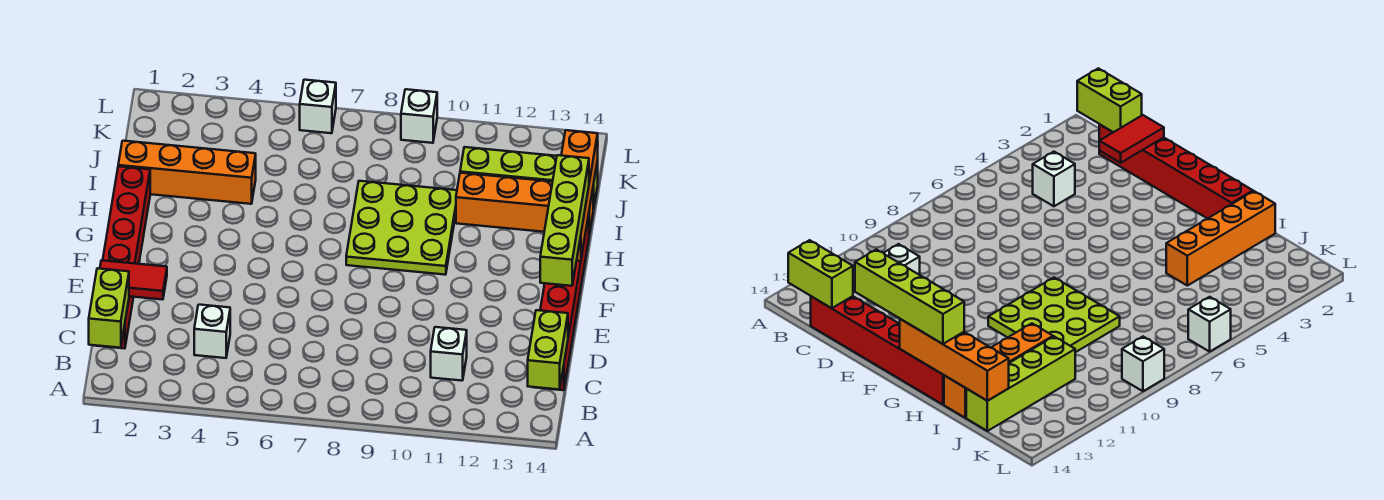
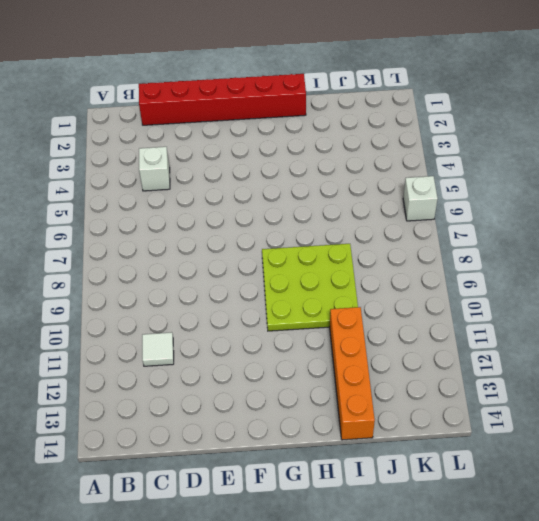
white 1x1 tile [142,332,174,366] -> white 1x1 brick [431,327,467,381]
none -> red 1x6 brick [534,215,589,390]
none -> orange 1x4 brick [118,141,256,204]
none -> lime 1x4 brick [460,147,598,210]

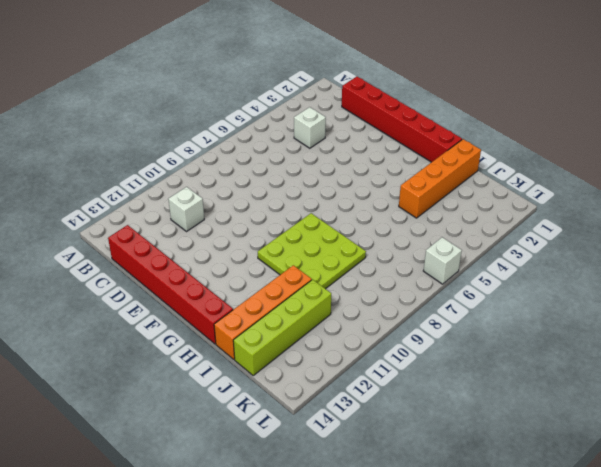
none -> white 1x1 brick [401,89,437,143]
none -> lime 1x2 brick [89,268,129,348]
none -> lime 1x2 brick [528,310,568,390]

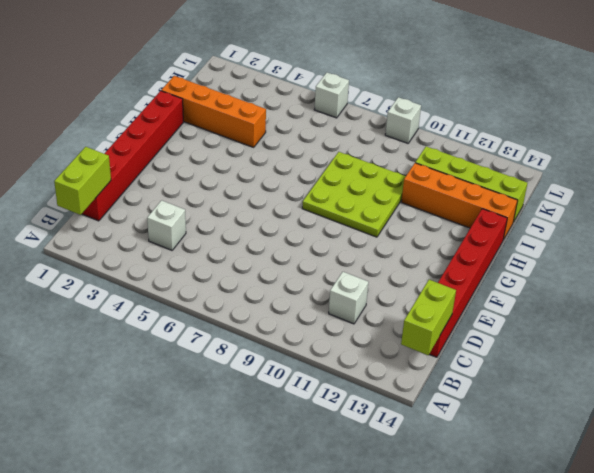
none -> red 1x2 tile [100,260,167,300]
none -> orange 1x4 brick [561,130,598,261]
none -> lime 1x4 brick [540,155,589,286]

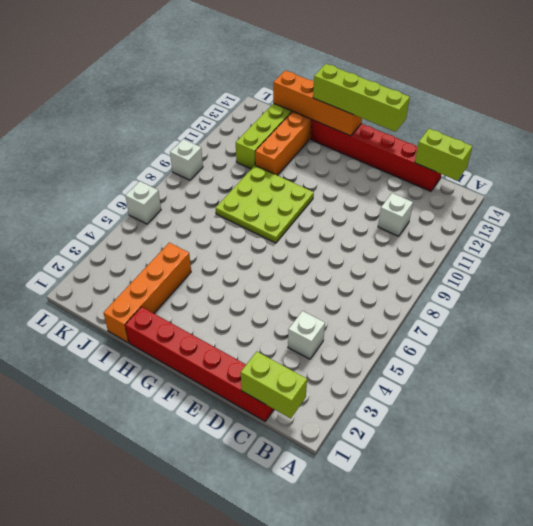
none -> red 1x2 tile [100,260,167,300]

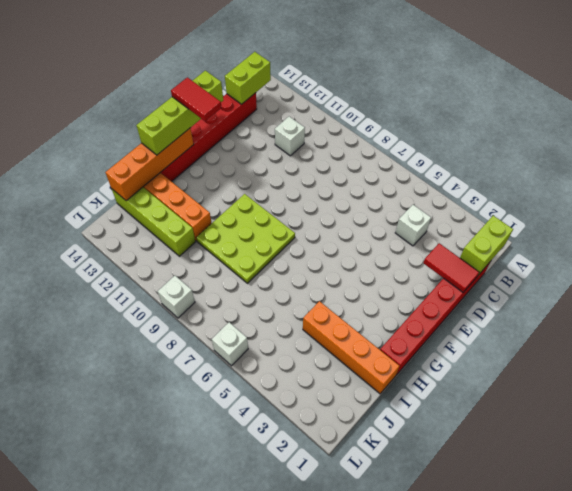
red 1x2 tile [171,77,222,121] -> none

